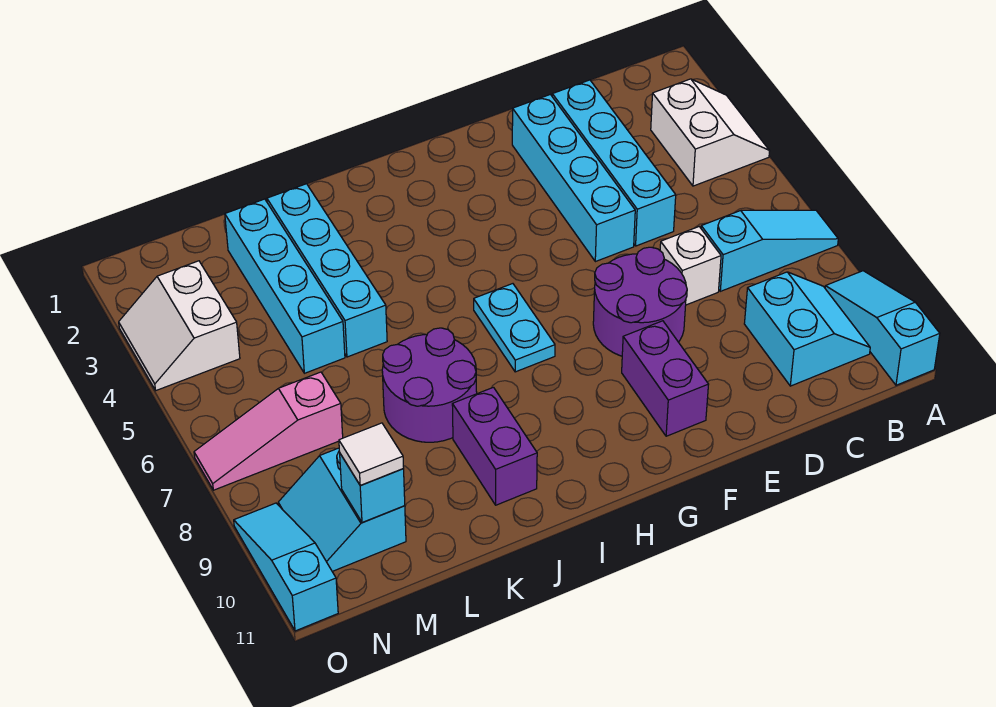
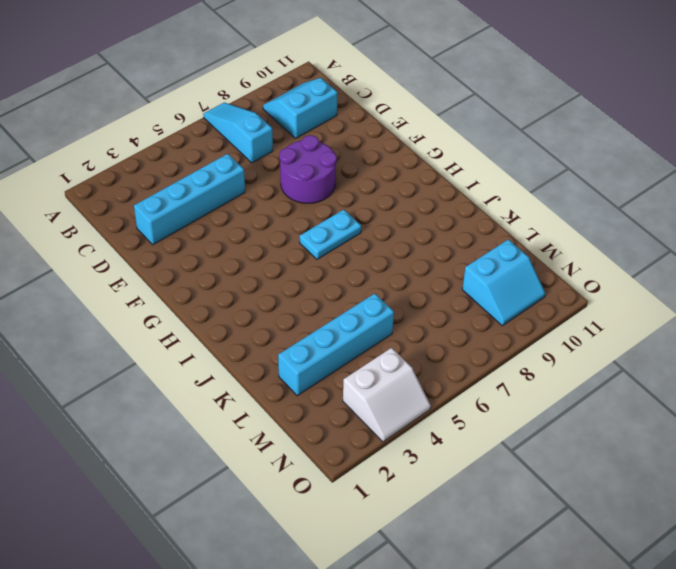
none -> white 2x2 slope [651,79,769,186]
none -> cyan 1x3 slope [825,271,940,385]
none -> white 1x1 brick [660,227,721,305]

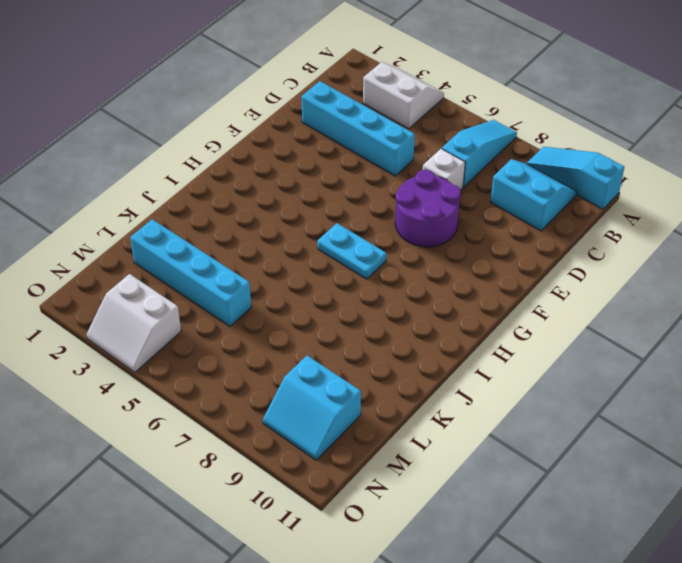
none -> cyan 1x4 brick [512,94,635,262]
none -> purple 1x2 brick [622,321,709,436]
none -> purple 2x2 round brick [382,328,477,442]

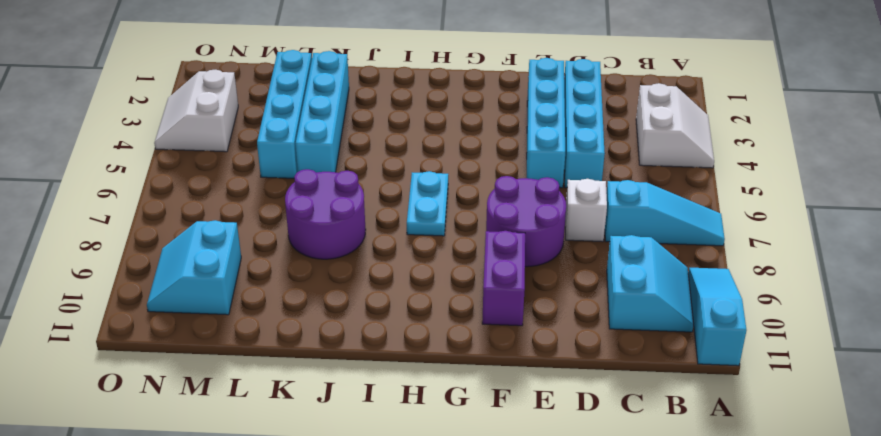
none -> purple 1x2 brick [452,387,537,505]
none -> pink 1x3 slope [194,372,343,490]
none -> cyan 1x3 slope [234,503,338,631]

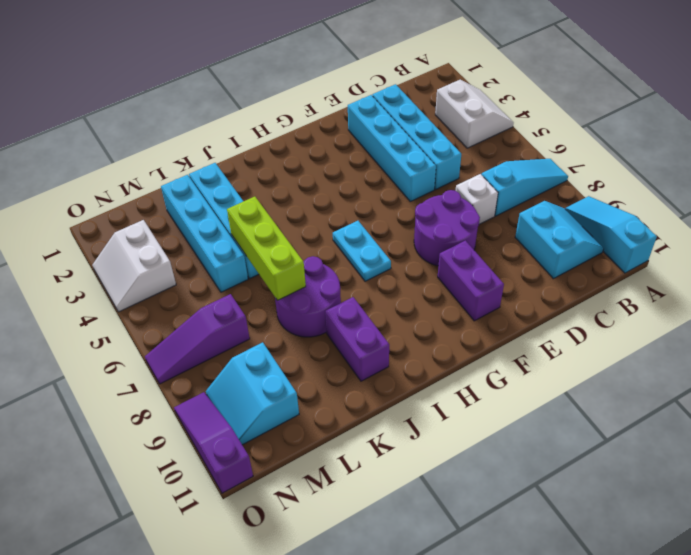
lime 1x3 brick [227,197,306,300] -> none
purple 1x3 slope [145,294,250,384] -> pink 1x3 slope [194,372,343,490]
purple 1x3 slope [174,392,253,493] -> cyan 1x3 slope [234,503,338,631]
none -> cyan 1x1 brick [340,454,405,522]
none -> white 1x1 tile [339,423,404,485]

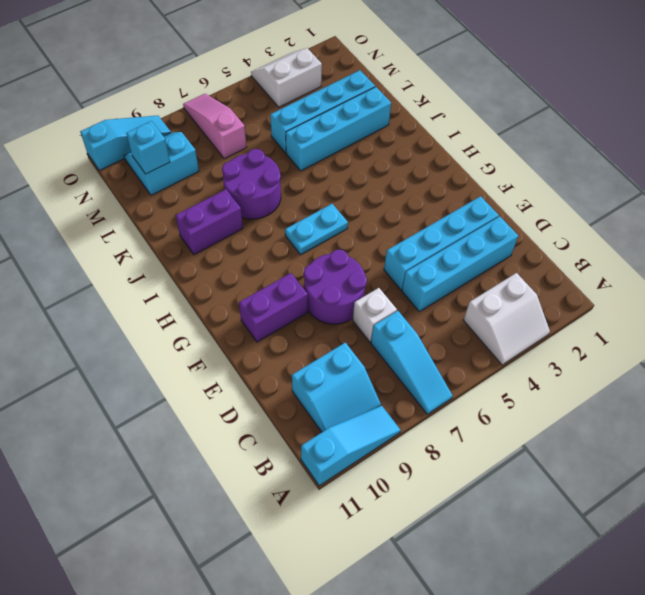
none -> white 1x1 tile [339,423,404,485]

